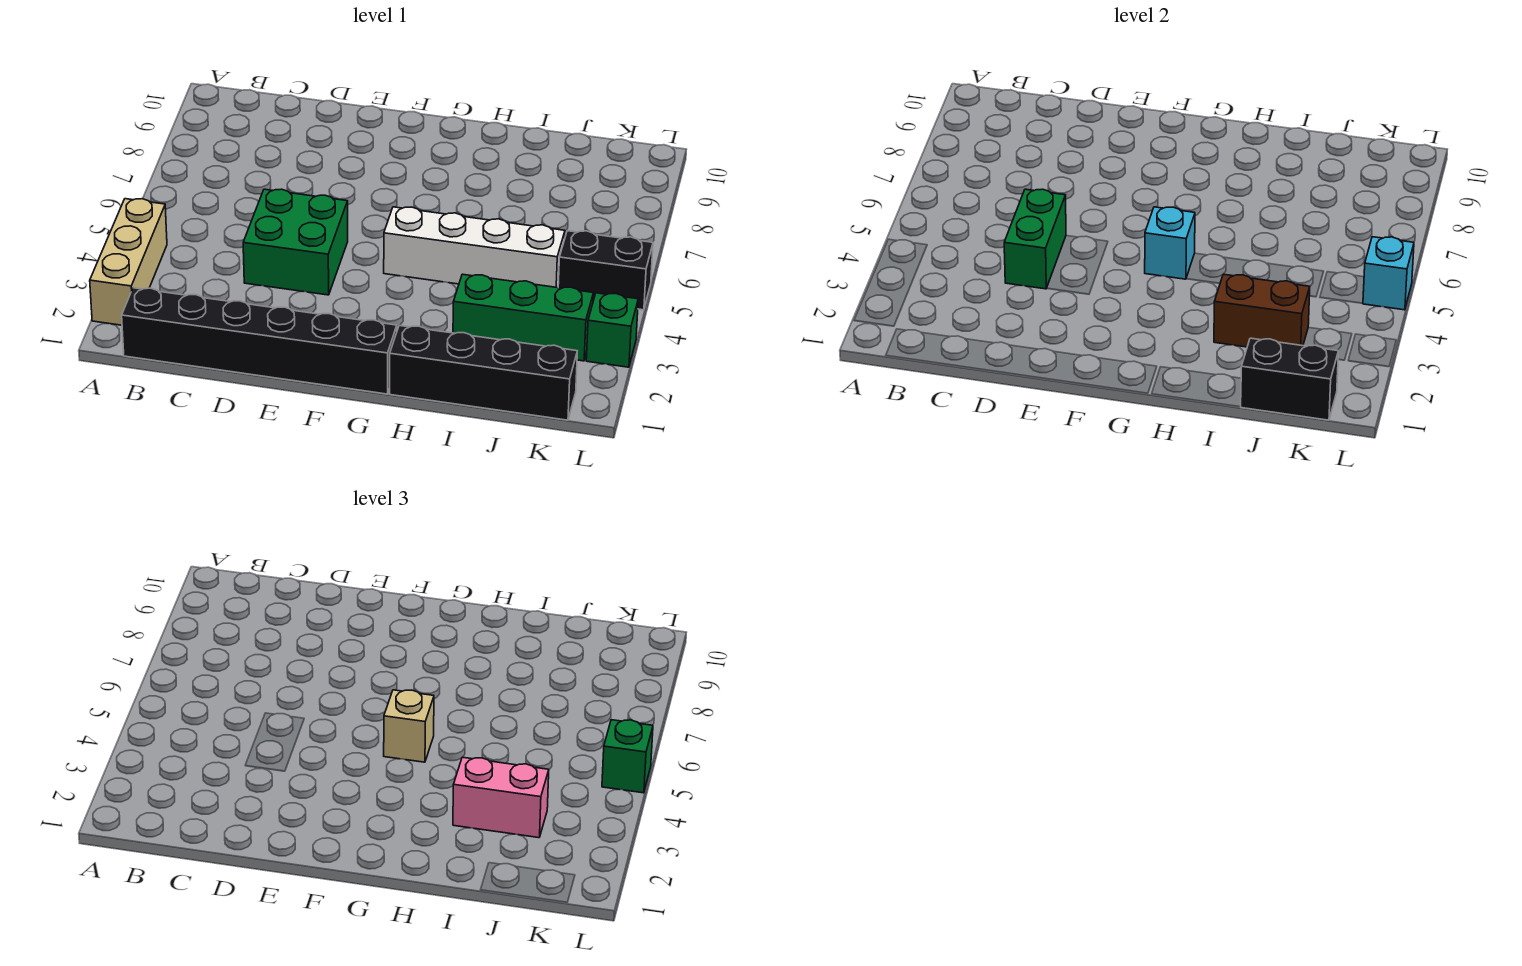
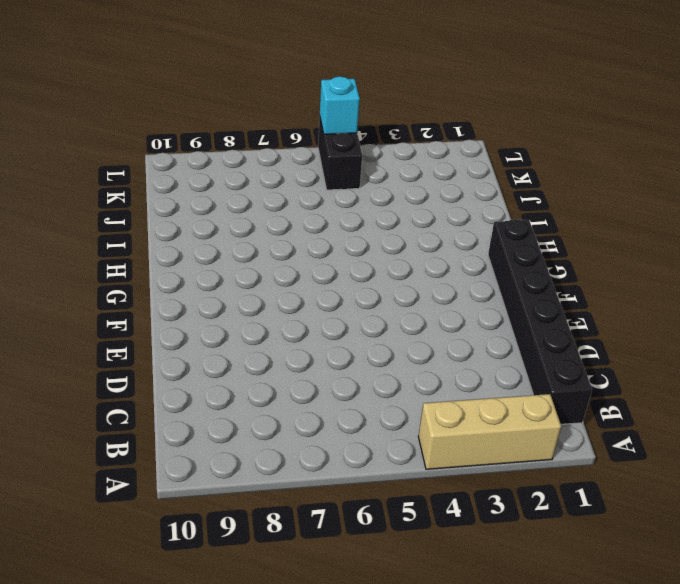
none -> green 2x2 brick [243,189,348,295]
none -> white 1x4 brick [384,207,565,288]
none -> black 1x4 brick [390,325,577,420]

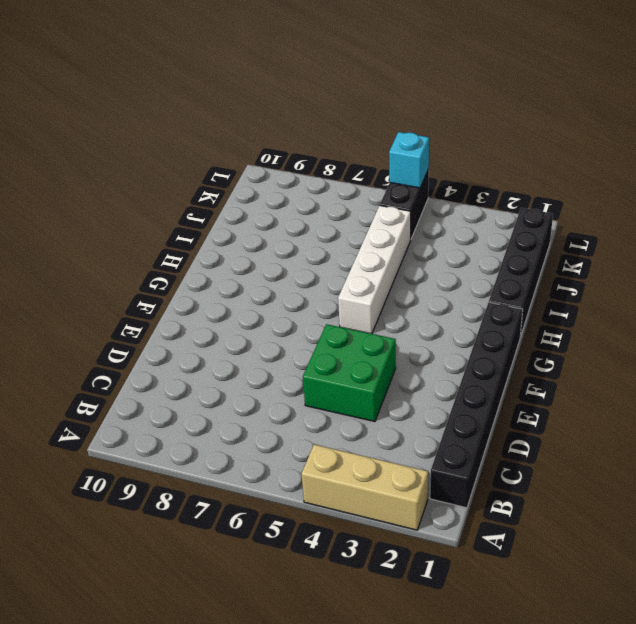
none -> green 1x3 brick [453,274,593,361]
none -> green 1x1 brick [586,293,638,367]
none -> green 1x2 brick [1004,189,1066,289]

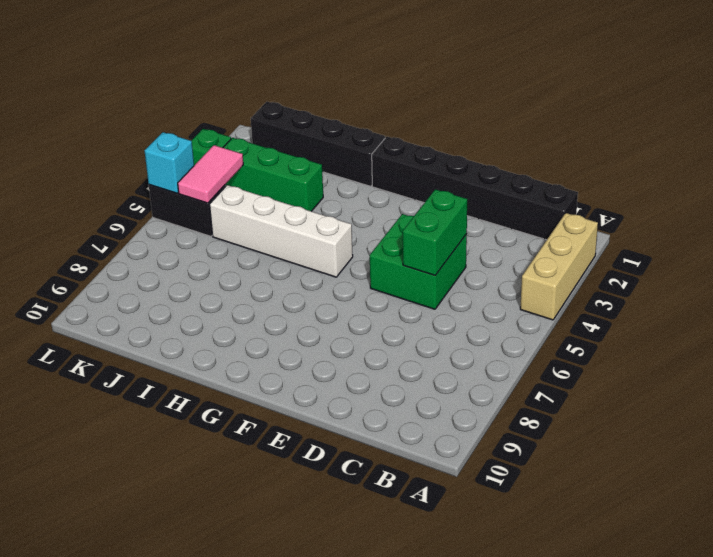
pink 1x2 tile [178,145,243,203] -> none
none -> cyan 1x1 brick [1145,207,1195,279]
none -> brown 1x2 brick [1214,274,1310,347]
none -> black 1x2 brick [1241,338,1338,420]

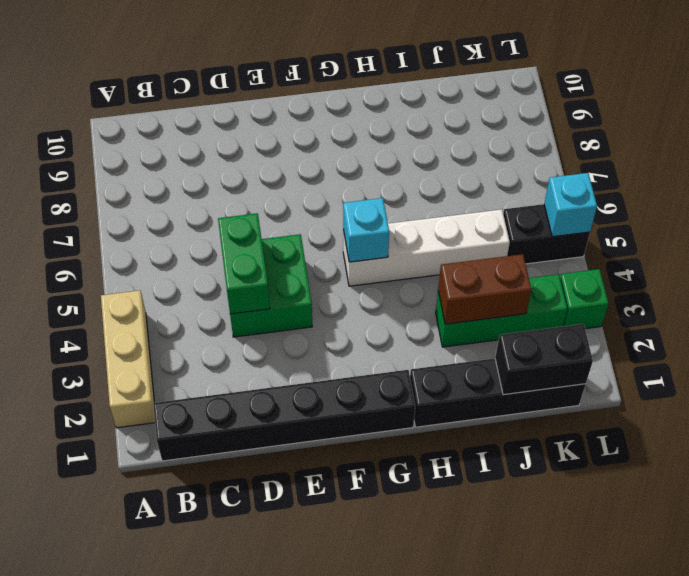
none -> tan 1x1 brick [384,690,434,762]
none -> pink 1x2 brick [453,757,549,838]
none -> green 1x1 brick [602,720,653,793]

